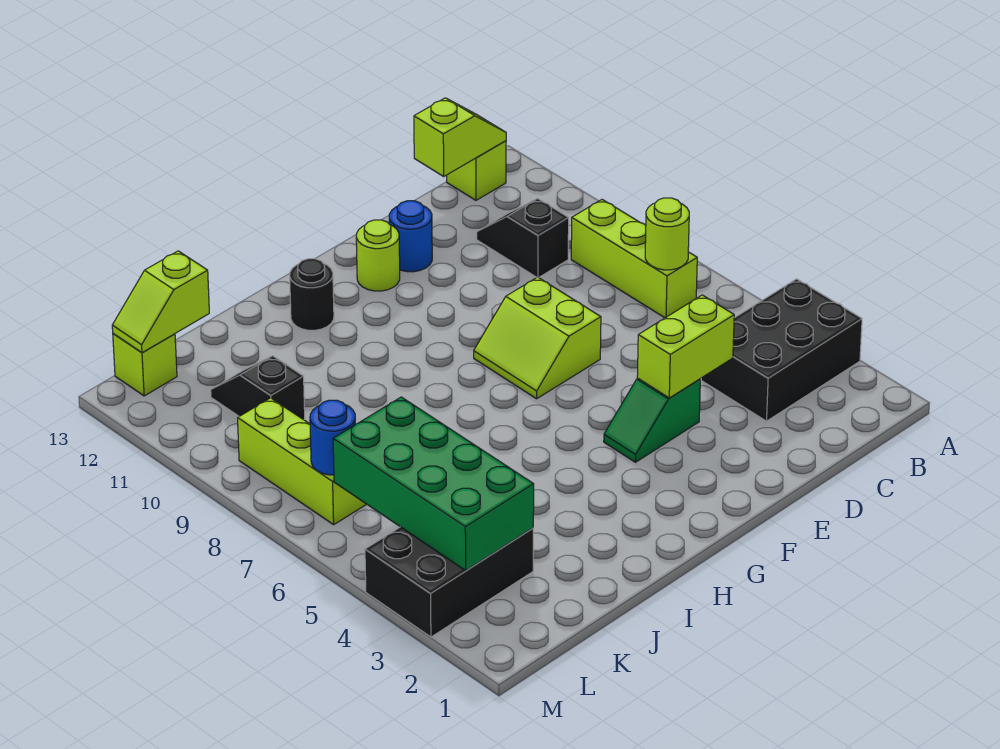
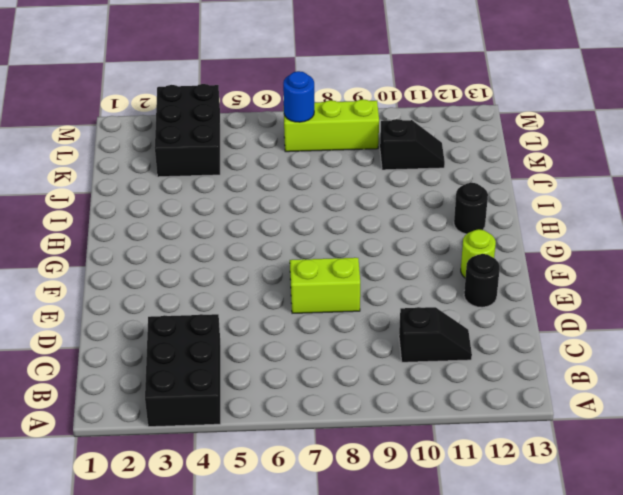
black 1x1 round brick [464,254,500,307] -> blue 1x1 round brick [389,201,432,272]
none -> lime 1x3 brick [571,200,697,318]
none -> lime 1x1 brick [447,141,506,200]
none -> green 1x2 slope [604,378,700,462]

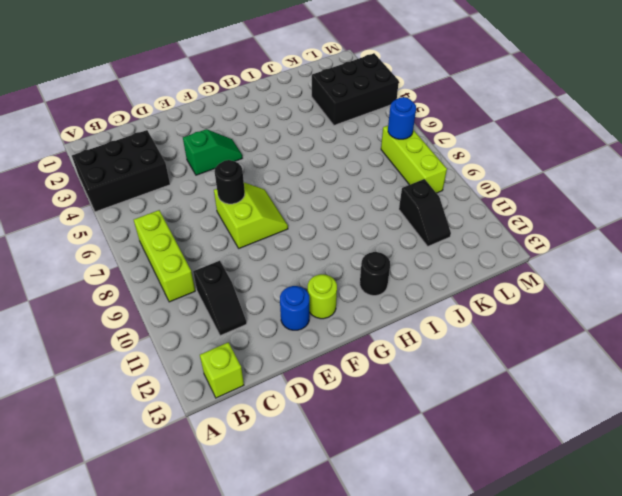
black 1x1 round brick [215,160,245,204] -> none
none -> lime 1x1 brick [113,334,177,396]
none -> lime 1x1 round brick [645,198,689,270]
none -> lime 1x2 slope [414,98,506,176]

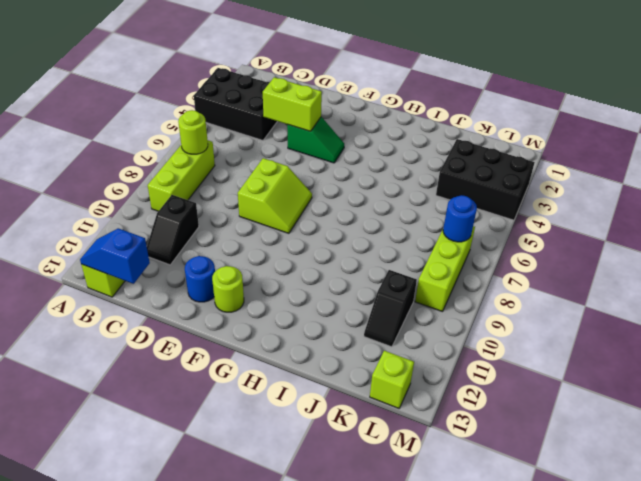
blue 1x2 slope [80,228,150,284] -> lime 1x2 slope [414,98,506,176]
none -> black 1x1 round brick [290,259,334,330]
none -> green 2x4 brick [333,397,534,570]
none -> lime 1x2 slope [112,251,209,353]

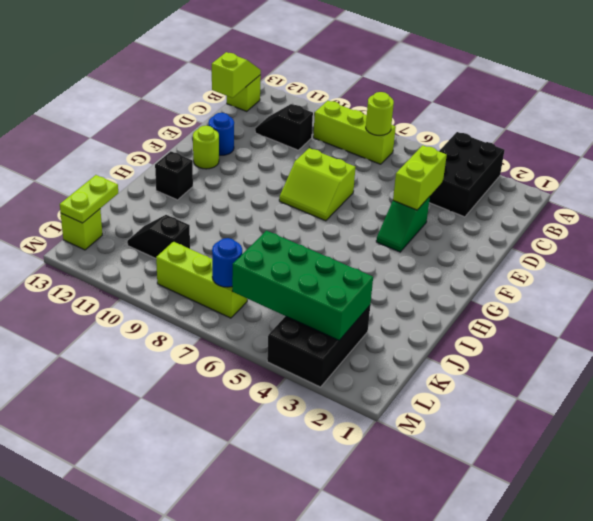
black 1x1 brick [155,151,193,200] -> black 1x1 round brick [290,259,334,330]
lime 1x2 plate [60,175,118,223] -> lime 1x2 slope [112,251,209,353]

